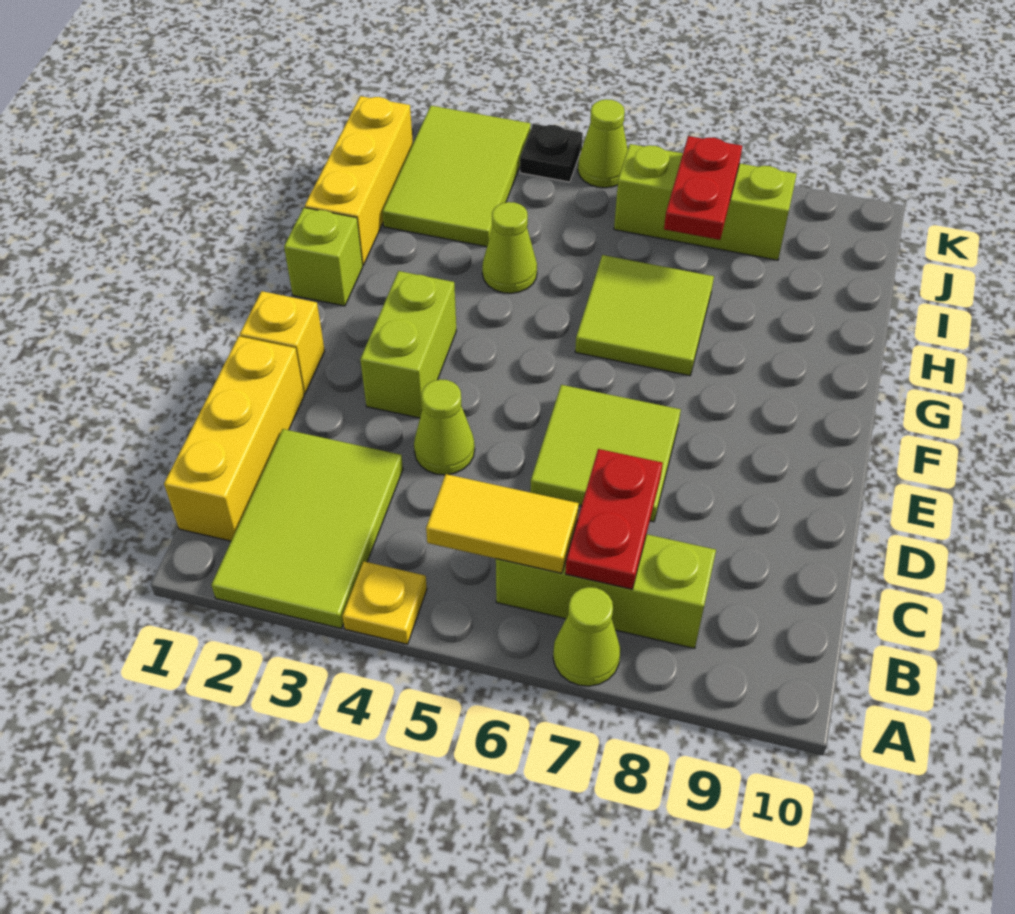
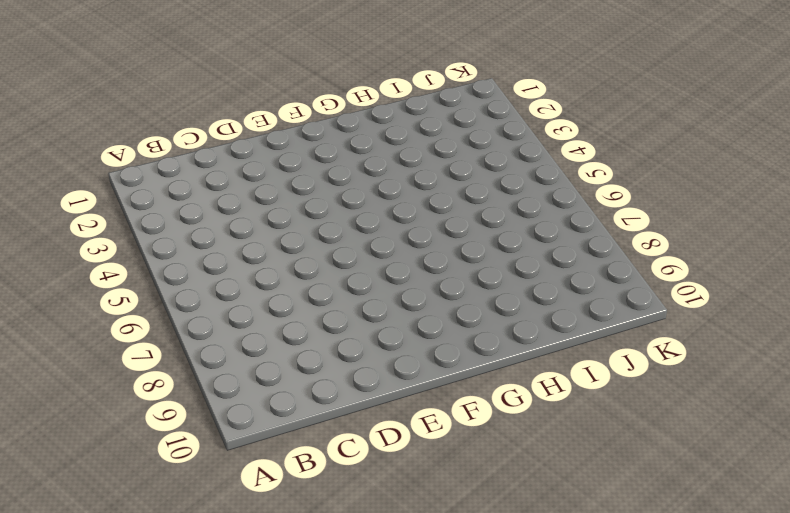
none -> lime 2x3 tile [211,429,403,629]
none -> yellow 1x1 plate [342,561,427,644]
none -> lime 1x1 cone [553,587,620,686]

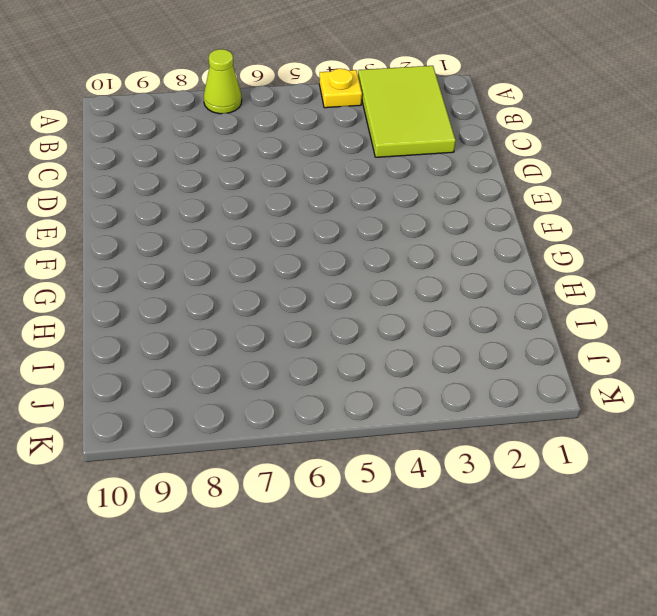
none -> yellow 1x3 brick [164,336,304,541]
none -> lime 1x3 brick [496,534,716,649]
none -> lime 1x1 cone [414,379,475,475]

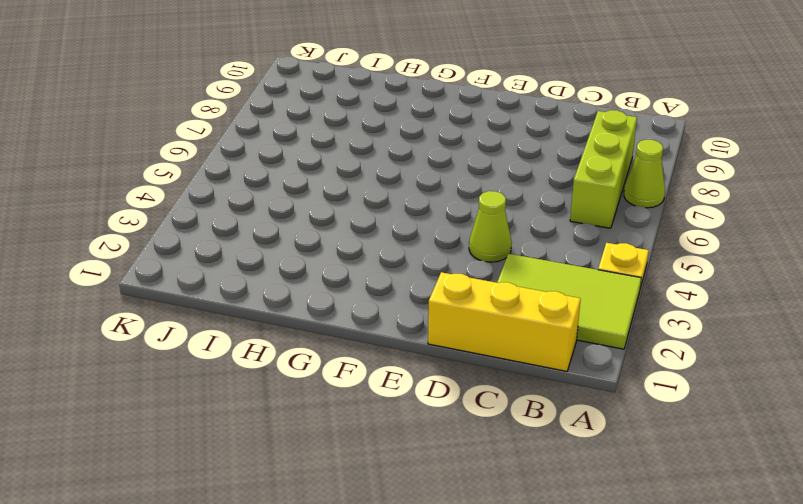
none -> lime 2x2 tile [530,385,681,522]
none -> yellow 1x1 brick [240,291,325,394]
none -> lime 1x2 brick [360,271,456,418]

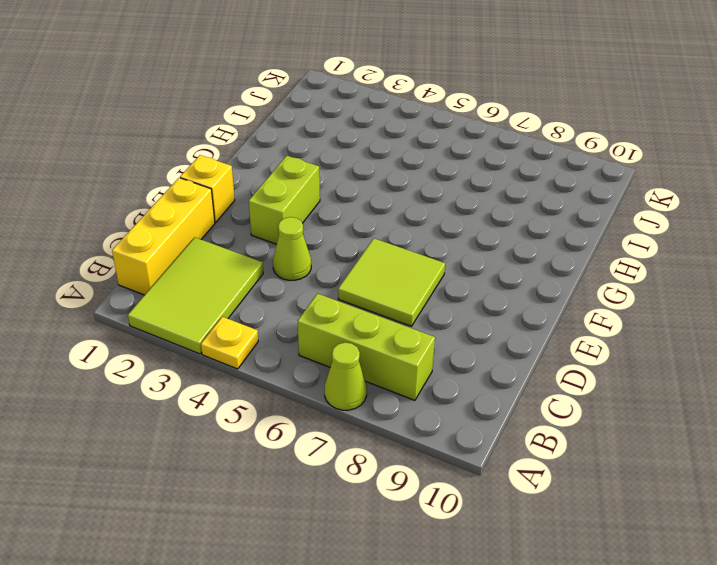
none -> lime 1x1 brick [284,208,363,306]
none -> lime 2x2 tile [575,255,714,376]
none -> yellow 1x3 brick [305,96,413,265]

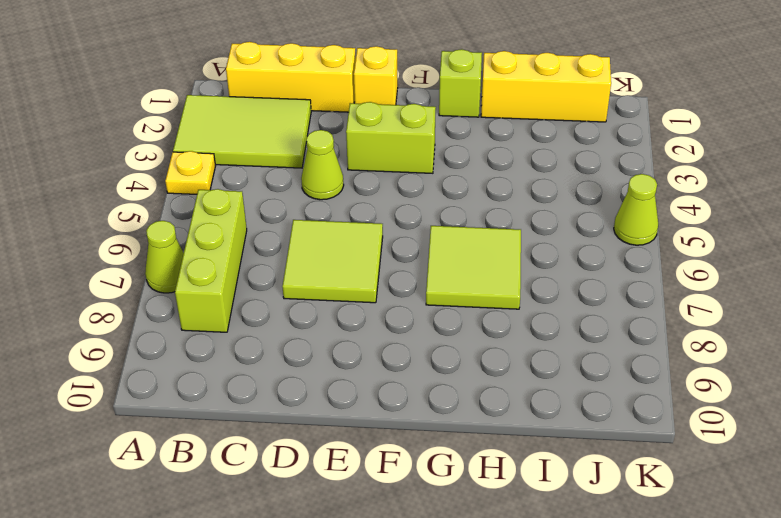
none -> lime 1x1 cone [482,202,537,293]
none -> lime 2x3 tile [382,106,531,247]
none -> lime 1x3 brick [614,144,797,260]

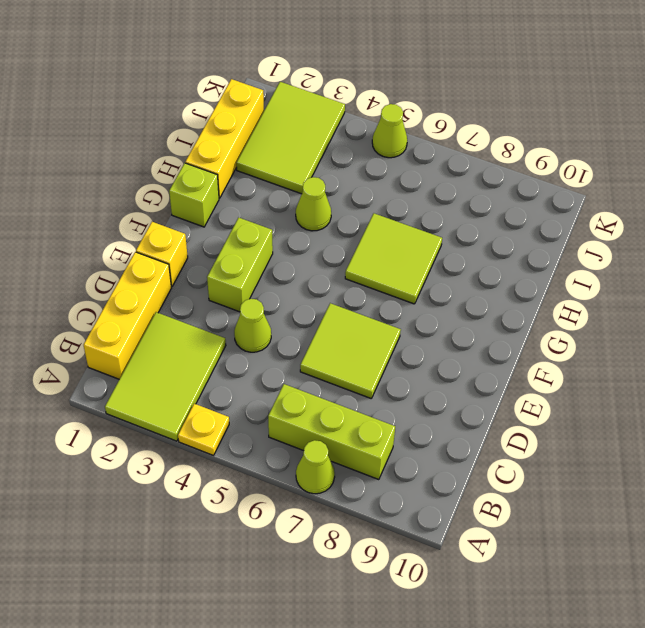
none -> lime 1x3 brick [614,144,797,260]
none -> black 1x1 plate [520,124,583,182]
none -> yellow 1x2 tile [426,474,579,573]

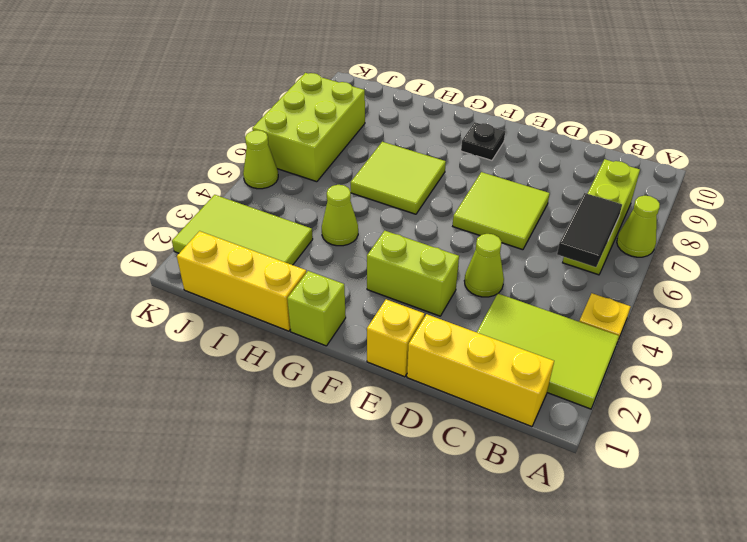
black 1x2 tile [557,193,622,267] -> yellow 1x2 tile [426,474,579,573]
black 1x1 plate [461,122,505,160] -> black 1x1 plate moved to [520,124,583,182]
lime 2x3 brick [252,73,365,182] -> lime 1x3 brick [614,144,797,260]
none -> red 1x2 plate [565,449,663,589]
none -> red 1x2 plate [664,136,742,240]

